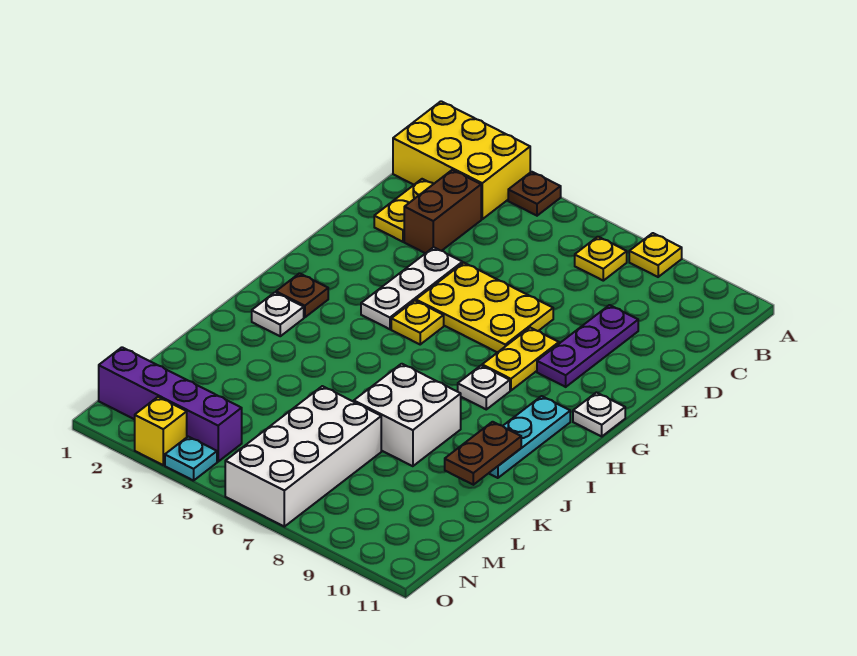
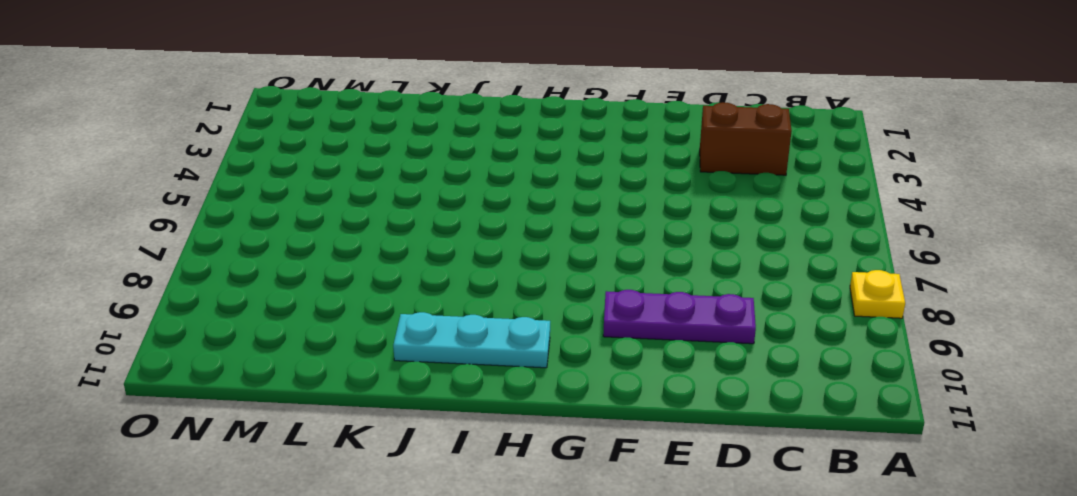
none -> yellow 2x3 brick [393,101,530,219]
none -> brown 1x1 plate [508,172,561,216]
none -> yellow 1x1 plate [575,237,627,281]

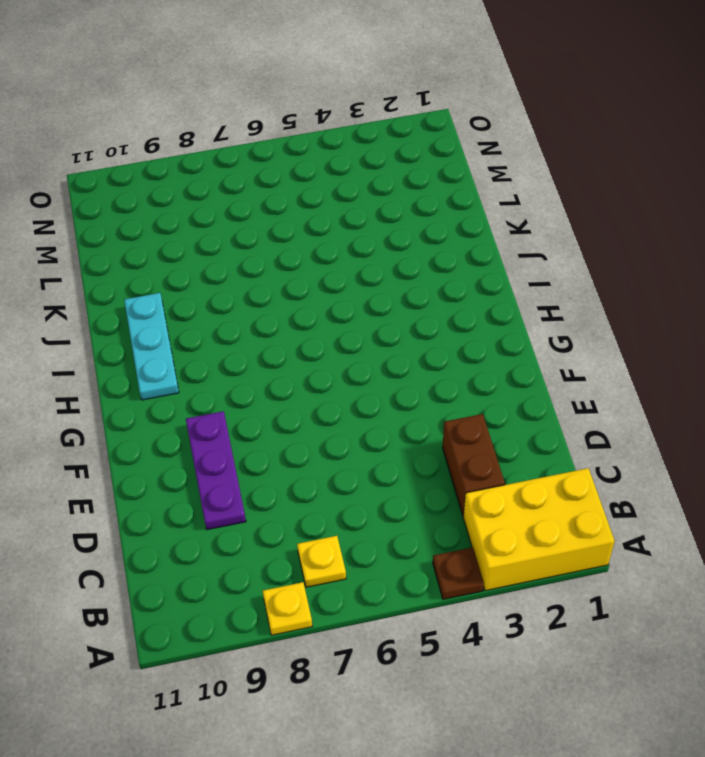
none -> yellow 1x2 plate [374,179,433,242]
none -> white 1x3 plate [361,247,462,329]
none -> yellow 2x3 plate [416,263,553,353]

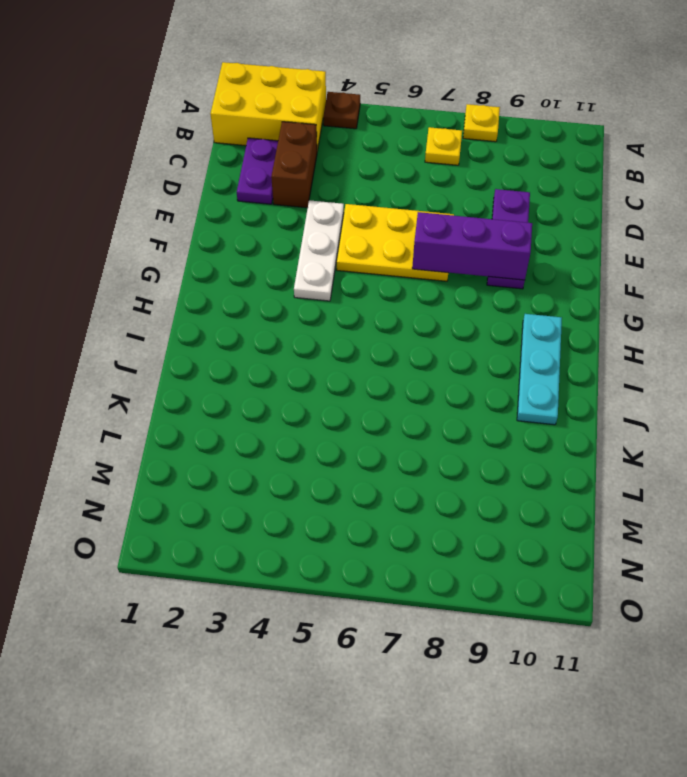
purple 1x2 plate [237,138,278,204] -> yellow 1x2 plate [374,179,433,242]
purple 1x3 brick [412,212,532,280] -> none
none -> yellow 1x2 plate [482,328,559,390]
none -> yellow 1x1 plate [391,301,444,344]
none -> white 1x1 plate [573,393,625,436]

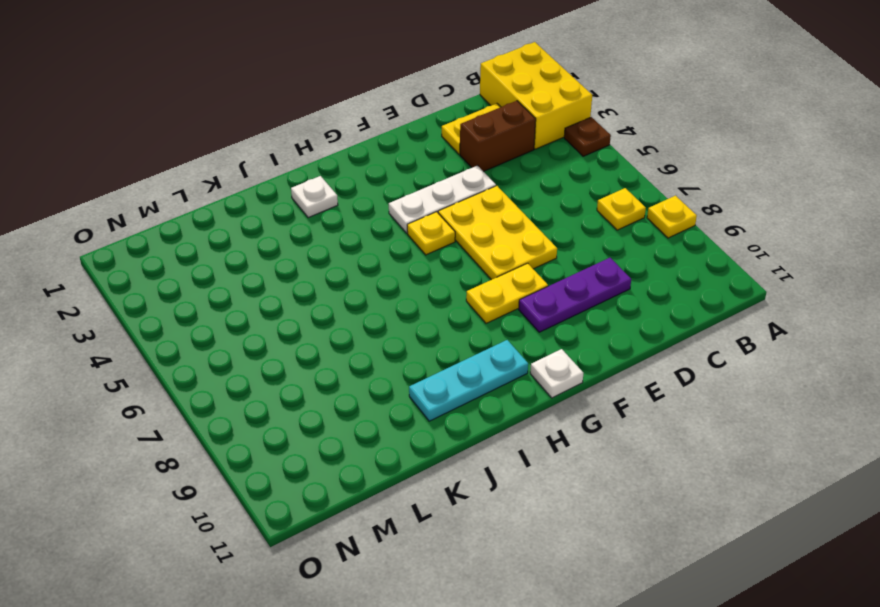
none -> brown 1x1 plate [276,273,328,317]
none -> white 1x1 plate [458,366,510,409]
none -> white 2x2 brick [354,364,461,466]

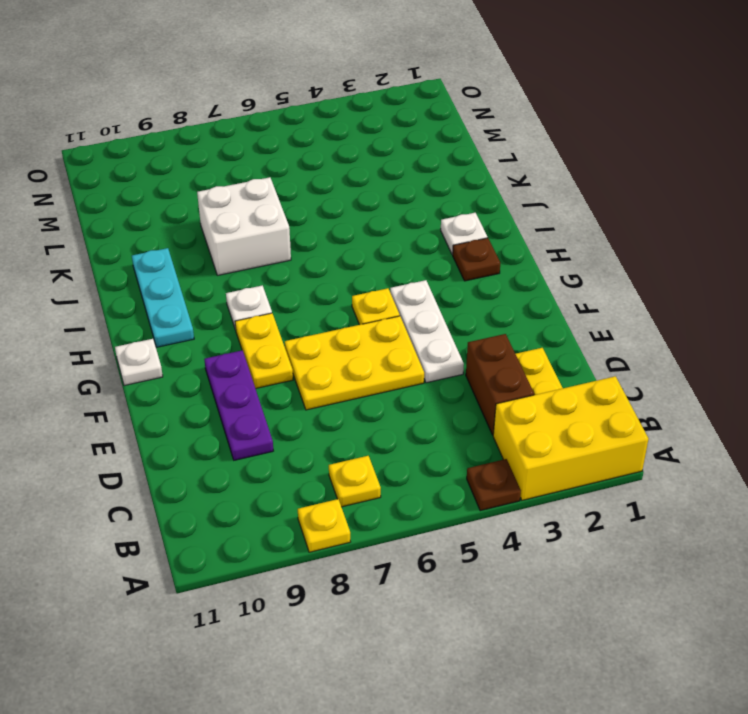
none -> white 2x4 brick [225,386,381,527]
none -> purple 1x4 brick [99,347,242,462]
none -> yellow 1x1 brick [135,397,187,465]

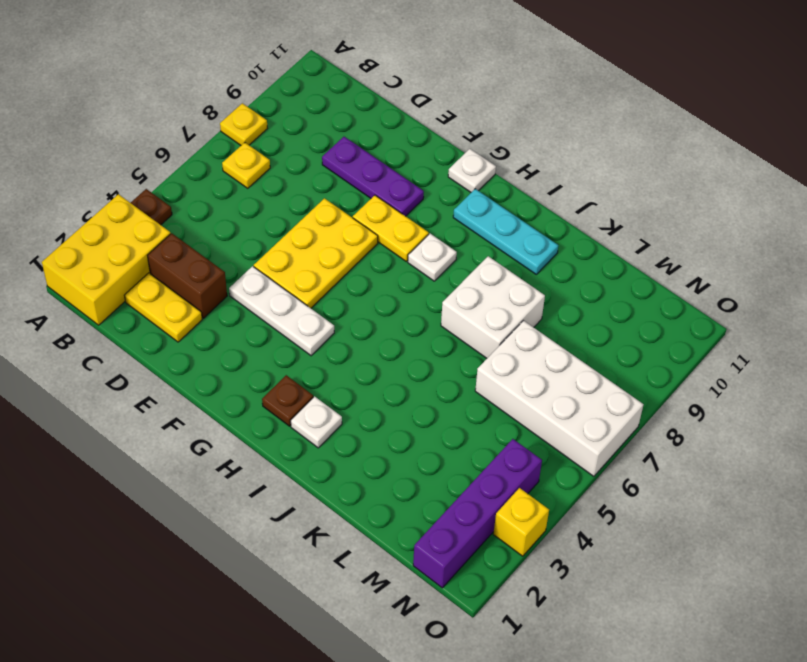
none -> yellow 1x1 plate [391,301,444,344]
none -> cyan 1x1 plate [165,437,217,481]
none -> brown 1x2 plate [445,422,521,485]

